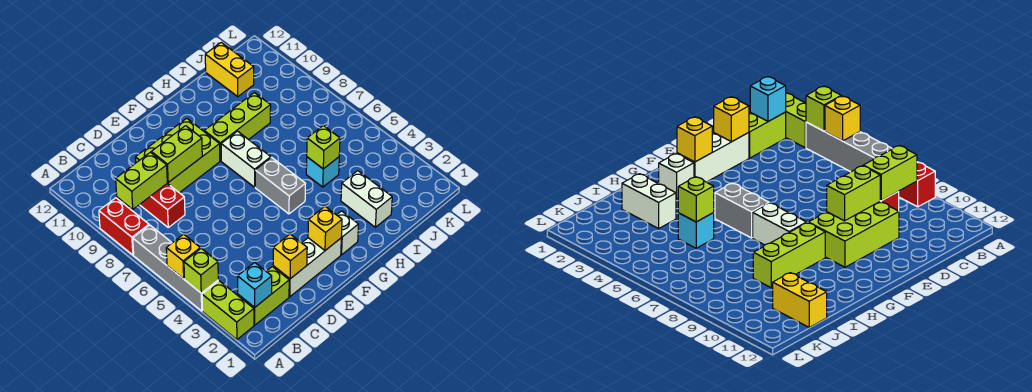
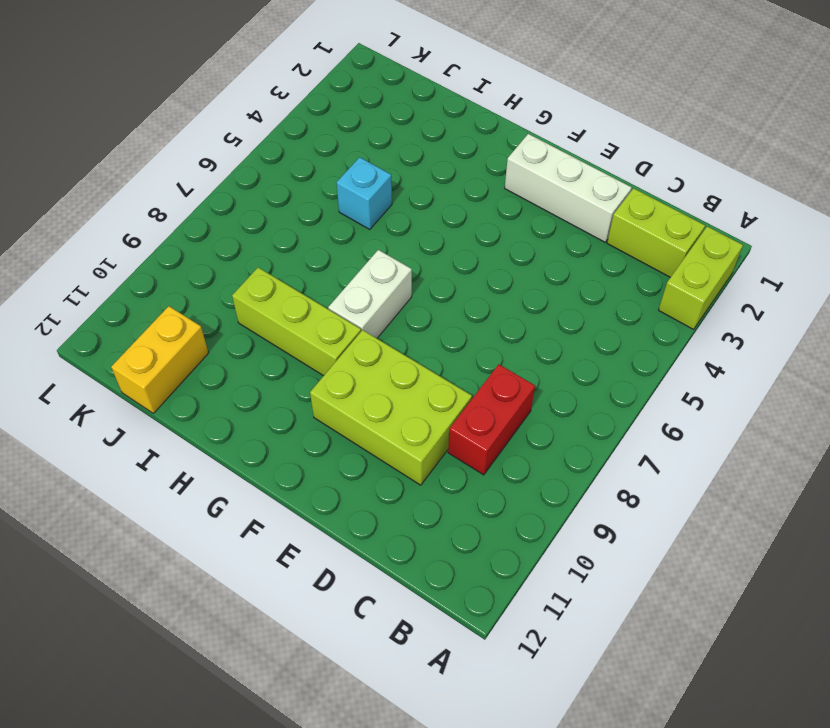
none -> grey 1x4 brick [133,225,218,311]
none -> red 1x2 brick [99,198,149,255]
none -> white 1x1 brick [337,211,359,255]

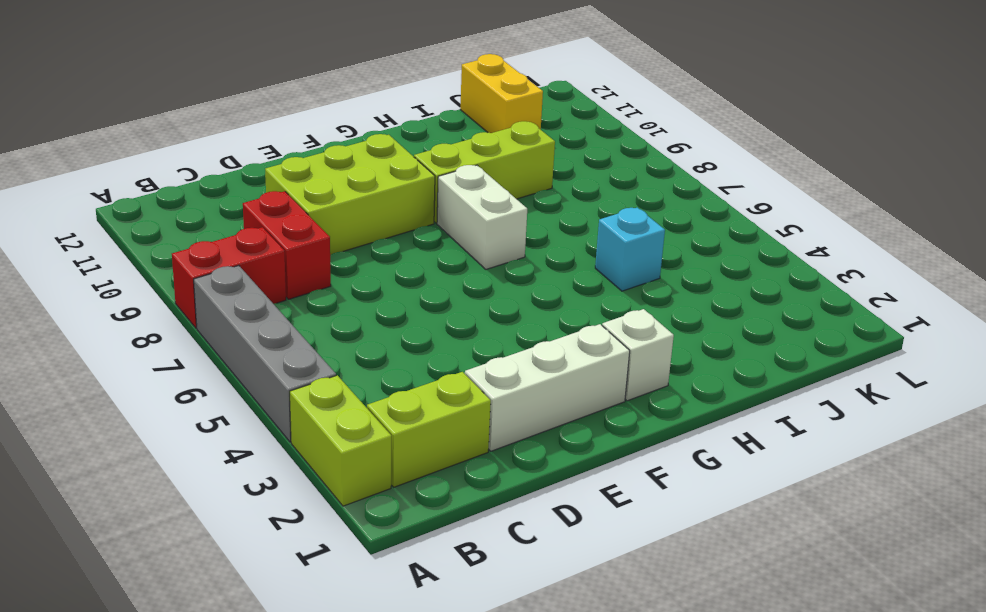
red 1x2 brick [172,227,286,328] -> red 1x2 brick turned to [99,198,149,255]
none -> grey 1x2 brick [255,157,305,214]
none -> white 1x2 brick [341,171,392,227]
none -> lime 1x1 brick [184,248,218,293]

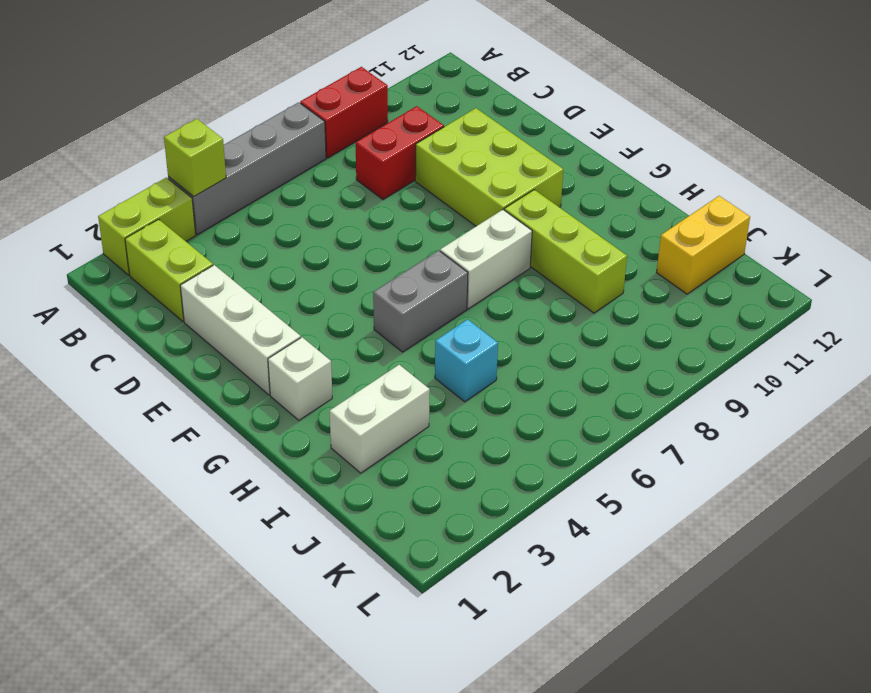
none -> yellow 1x1 brick [166,234,200,279]
none -> cyan 1x1 brick [238,262,272,307]
none -> lime 1x2 brick [116,152,167,209]

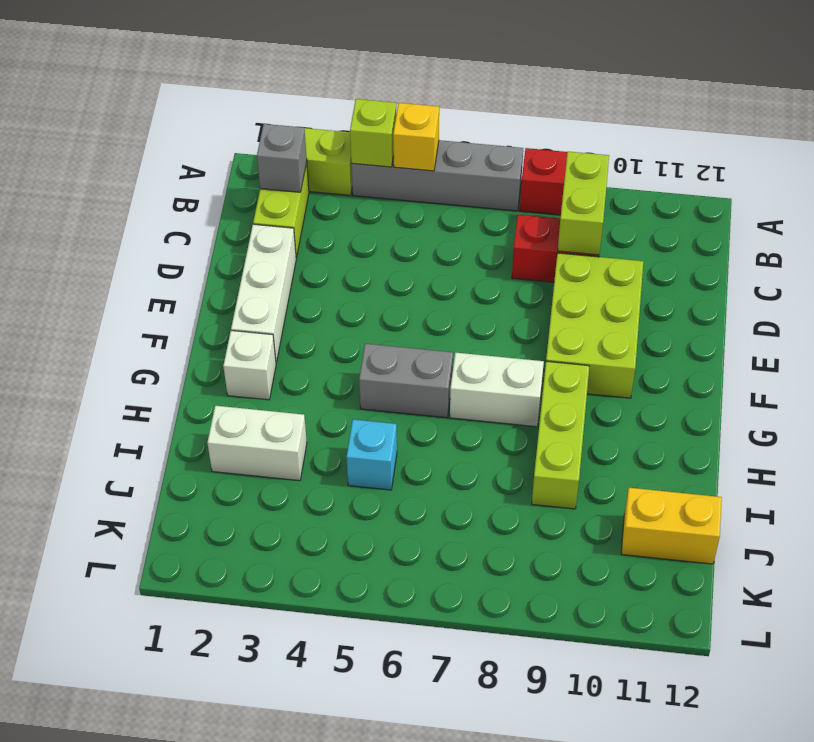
grey 1x1 brick [257,124,307,192] -> cyan 1x1 brick [238,262,272,307]
none -> yellow 1x1 brick [273,234,307,279]
none -> lime 1x2 brick [151,126,202,182]
none -> yellow 1x1 brick [308,207,342,250]

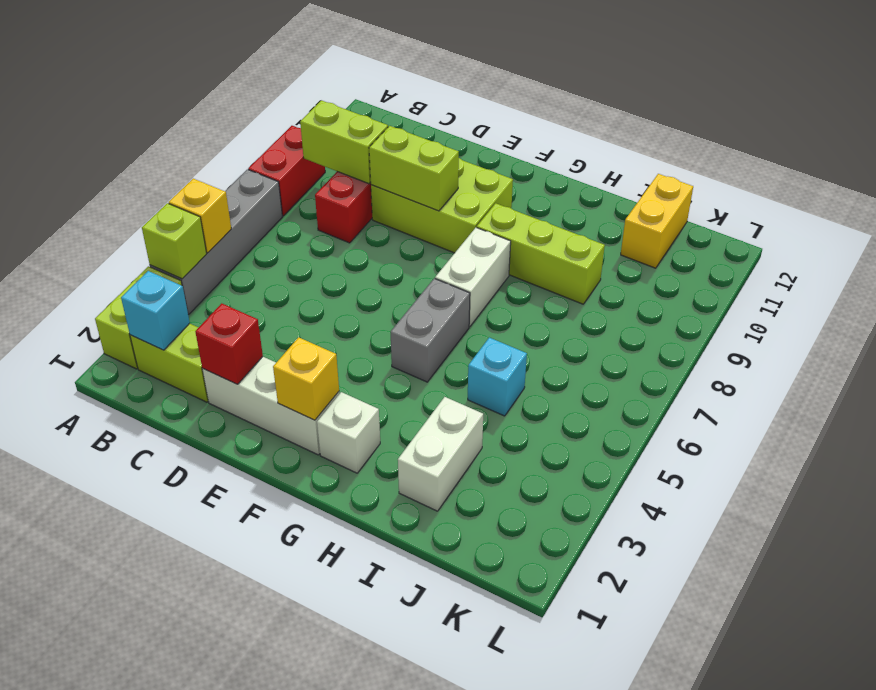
red 1x1 brick [195,303,263,384] -> yellow 1x1 brick [273,234,307,279]
none -> lime 1x1 brick [307,126,340,169]

